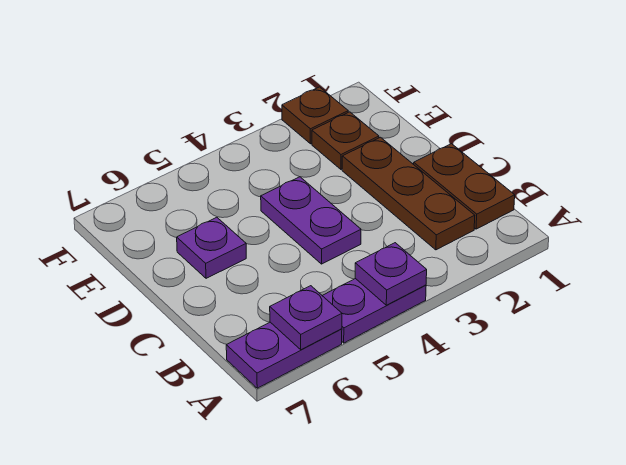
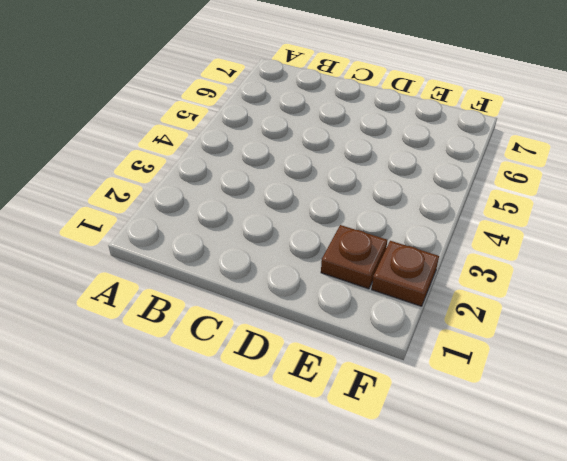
none -> purple 1x2 plate [322,278,426,343]
none -> purple 1x2 plate [226,322,342,388]

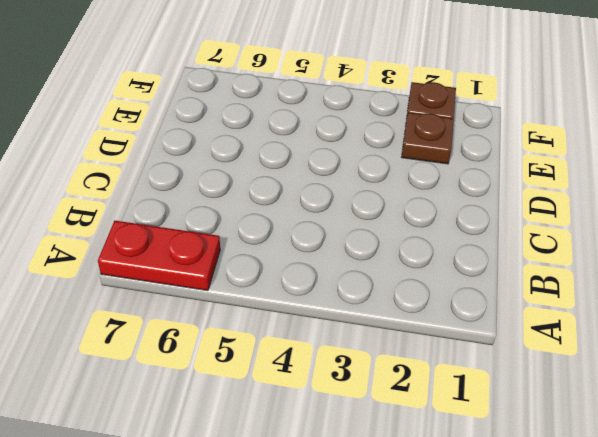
red 1x2 plate [98,221,220,291] -> purple 1x2 plate [226,322,342,388]
none -> purple 1x2 plate [322,278,426,343]
none -> brown 1x2 plate [414,144,515,229]

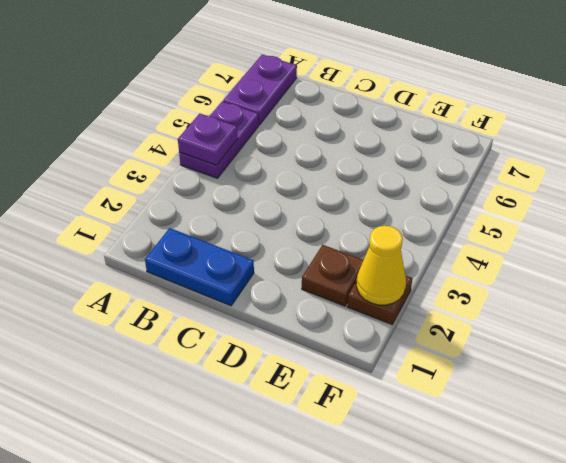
blue 1x2 plate [145,228,254,306] -> brown 1x2 plate [414,144,515,229]
yellow 1x1 cone [356,226,406,305] -> none
none -> brown 1x3 plate [342,137,475,250]
none -> purple 1x2 plate [261,177,361,264]

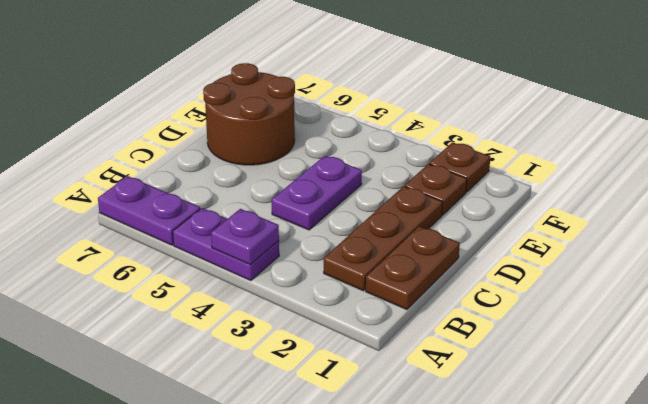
brown 2x2 round brick [203,63,295,165] -> purple 1x1 plate [177,218,246,278]
none -> purple 1x1 plate [270,286,342,350]

